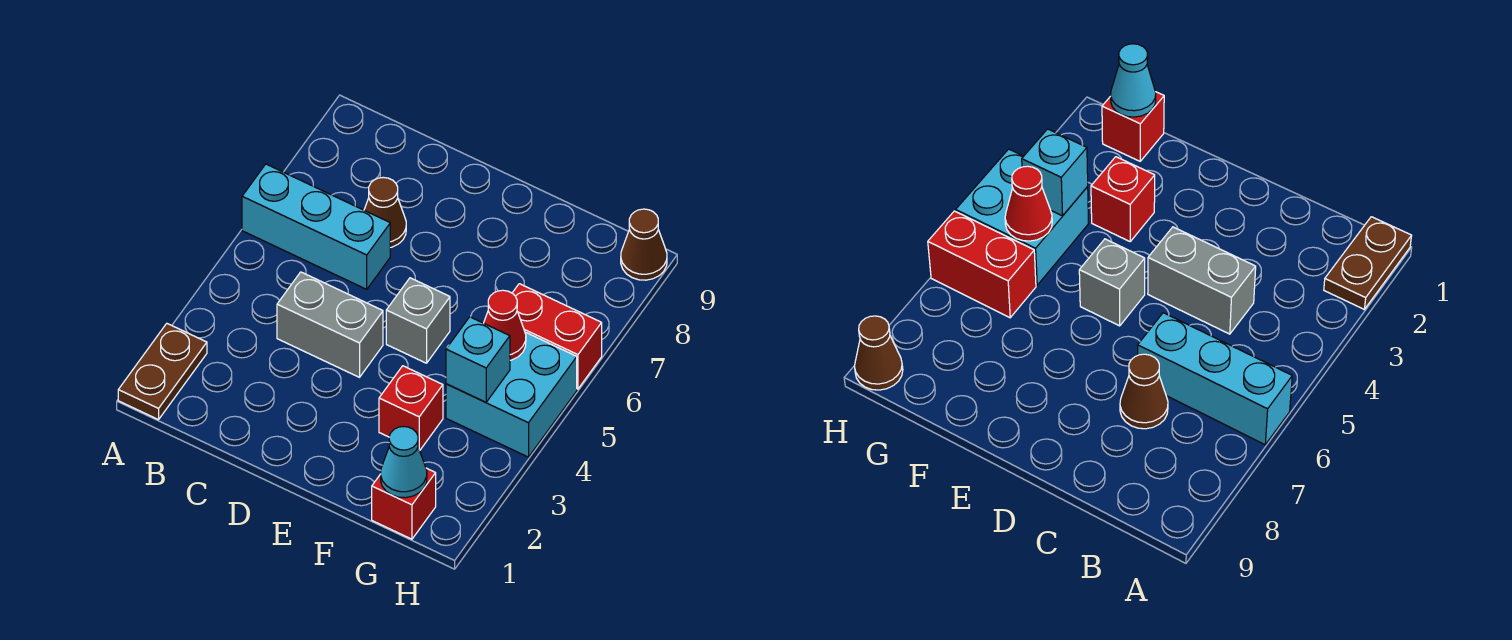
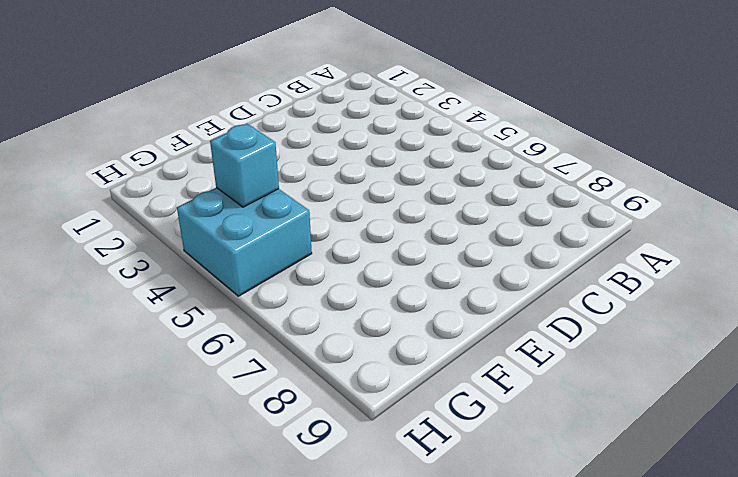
none -> brown 1x2 plate [118,324,207,420]
none -> cyan 1x3 brick [242,164,390,289]
none -> grey 1x2 brick [277,272,383,377]

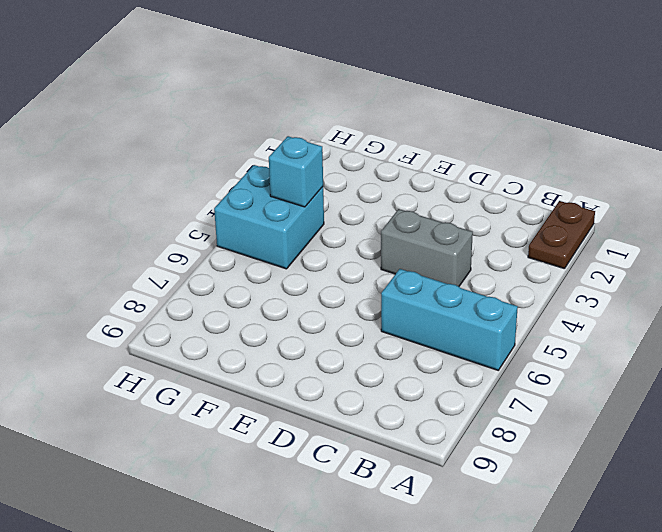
none -> brown 1x1 cone [364,177,406,248]
none -> grey 1x1 brick [386,278,450,363]
none -> red 1x1 brick [379,366,443,450]

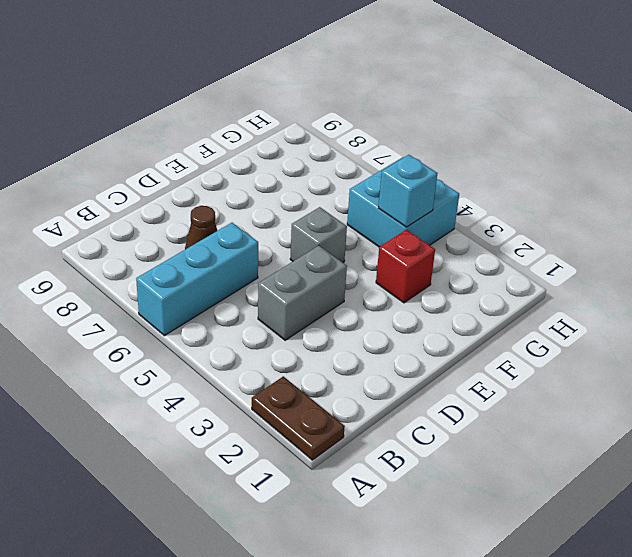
none -> red 1x1 brick [372,468,436,539]
none -> red 1x2 brick [513,284,602,389]
none -> brown 1x1 cone [621,209,667,280]

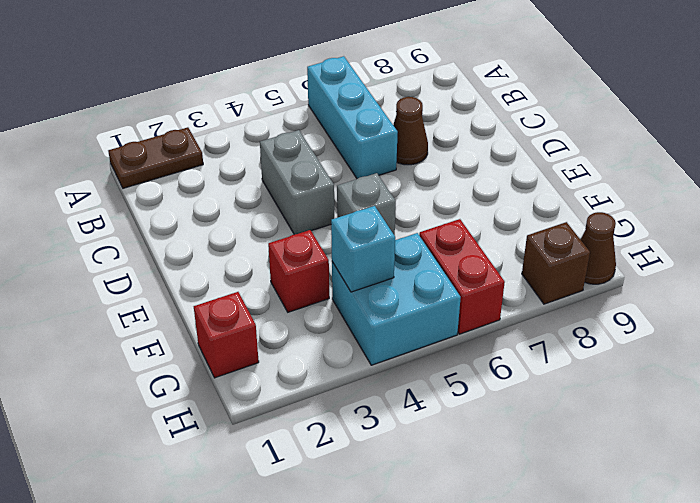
brown 1x1 brick [522,222,590,304] -> none
none -> cyan 1x1 cone [381,427,427,498]
none -> red 1x1 cone [484,290,526,360]

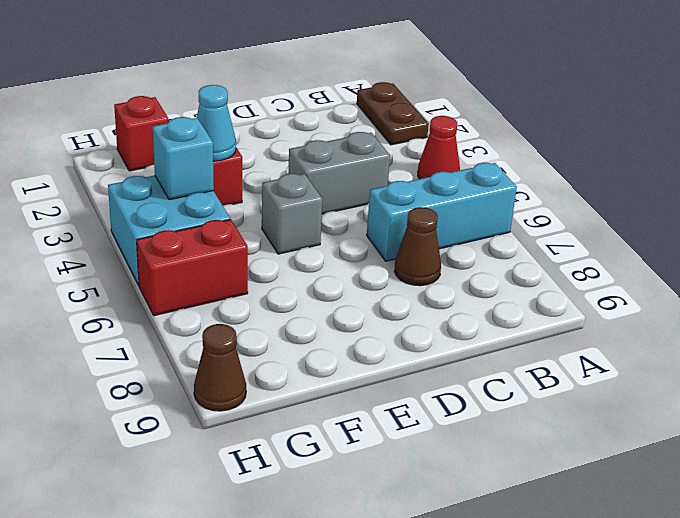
red 1x1 cone [418,116,460,179] -> red 1x1 cone moved to [484,290,526,360]
cyan 1x1 cone [197,85,236,161] -> cyan 1x1 cone moved to [381,427,427,498]

